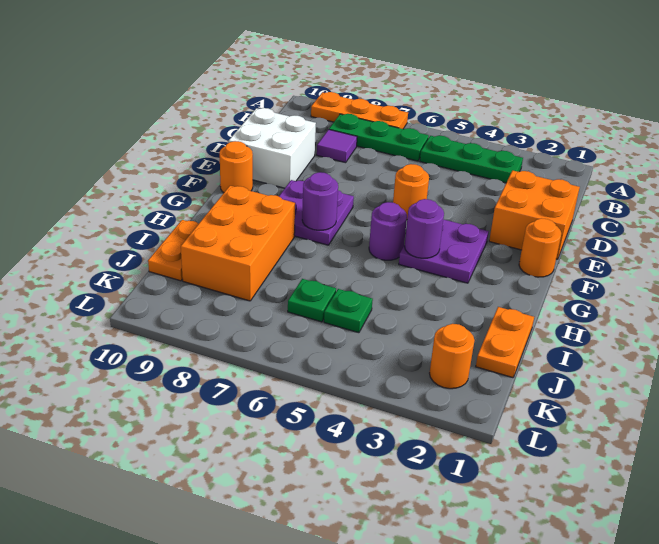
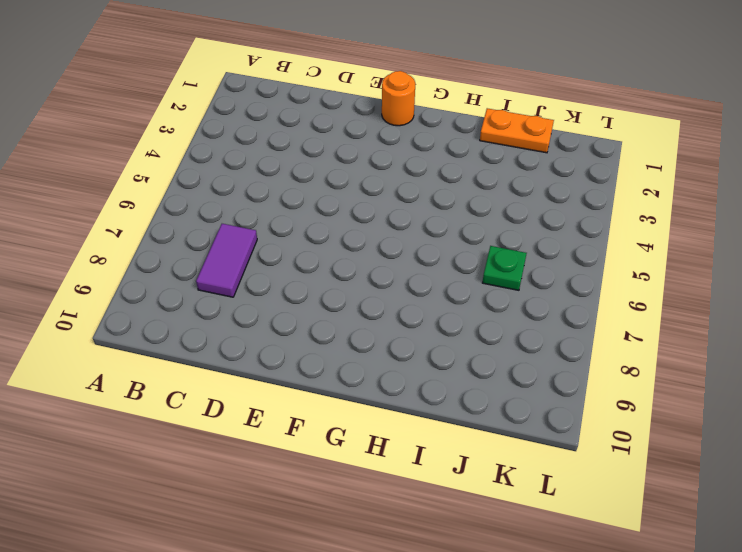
purple 1x2 tile [196,224,257,297] -> purple 1x1 tile [317,129,357,163]
none -> orange 1x3 plate [311,92,408,129]
none -> green 1x3 plate [420,136,523,183]
none -> green 1x3 plate [329,114,429,161]

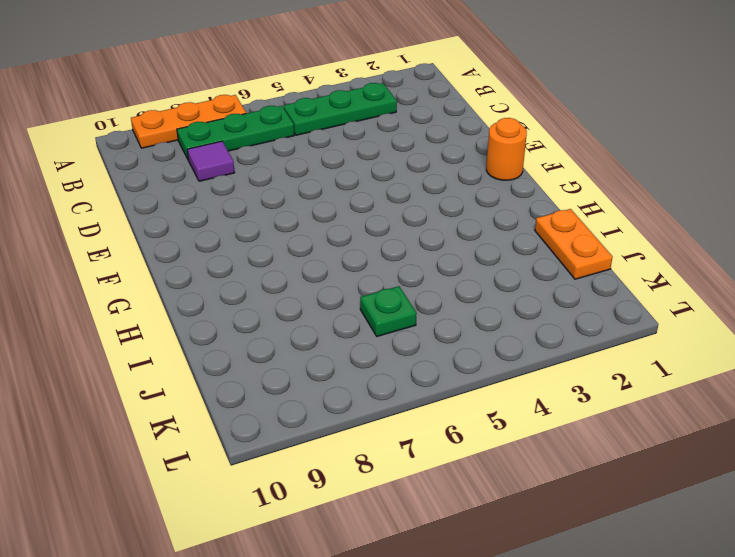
none -> orange 2x2 brick [489,171,580,259]
none -> white 2x2 brick [229,108,316,188]
none -> orange 1x1 round brick [393,164,429,218]

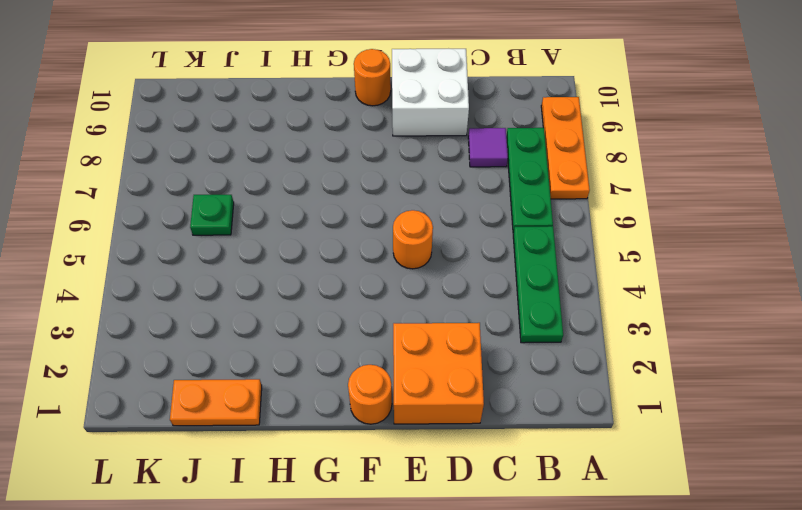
none -> purple 2x2 plate [399,219,489,283]
none -> purple 2x2 plate [279,180,354,245]
none -> purple 1x1 round brick [369,202,407,260]

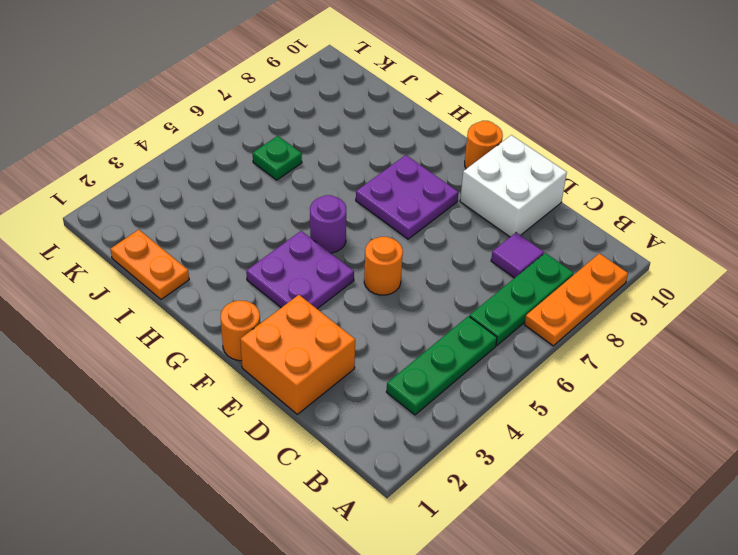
none -> orange 2x3 brick [181,186,295,301]
none -> orange 1x2 plate [148,220,199,281]
none -> green 1x1 plate [324,289,373,333]

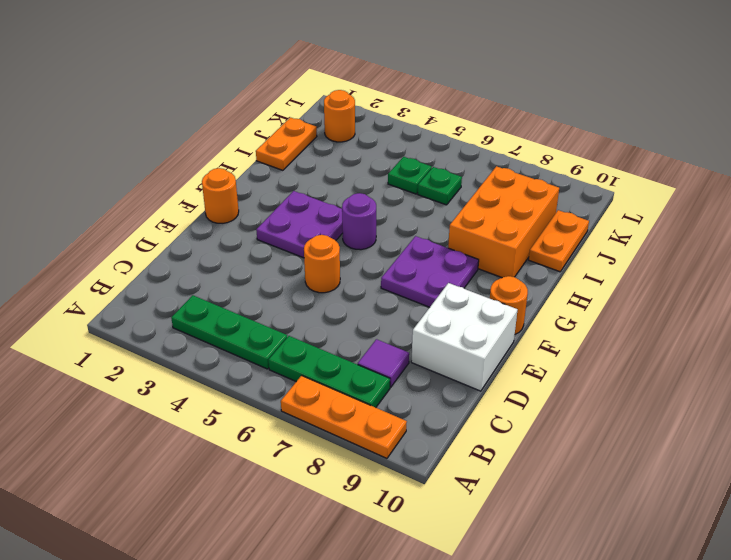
none -> orange 2x2 brick [489,171,580,259]
none -> purple 1x1 round brick [405,199,444,258]
none -> purple 1x1 round brick [302,172,338,230]

